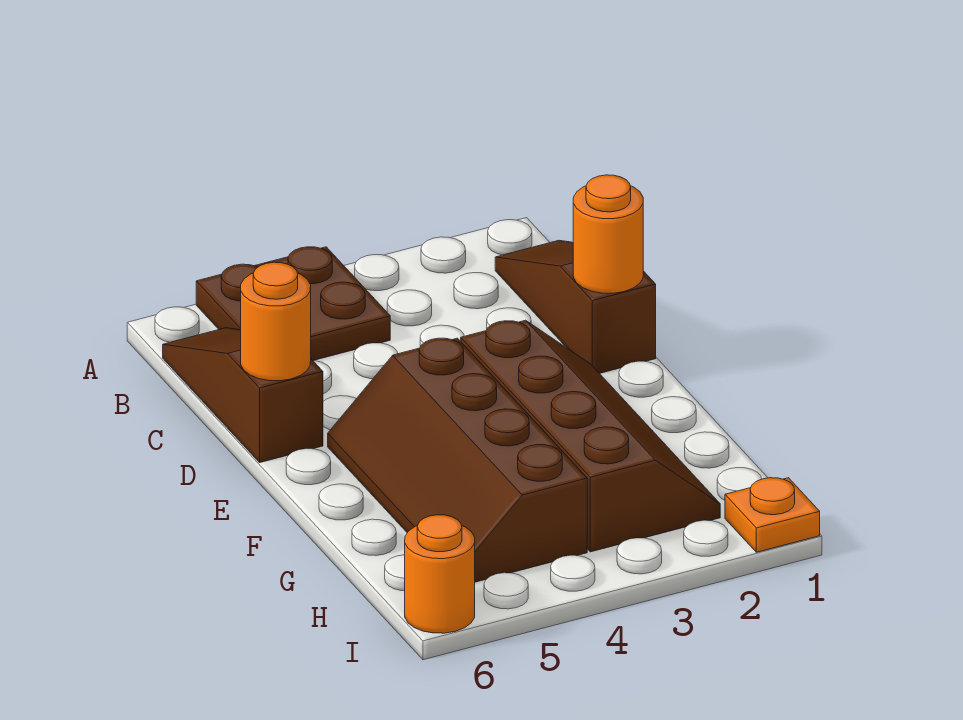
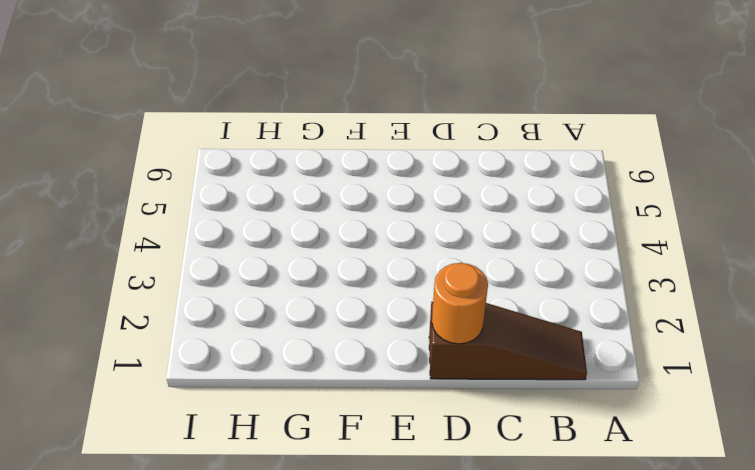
none -> brown 2x2 plate [196,247,390,361]
none -> brown 1x3 slope [163,328,323,462]

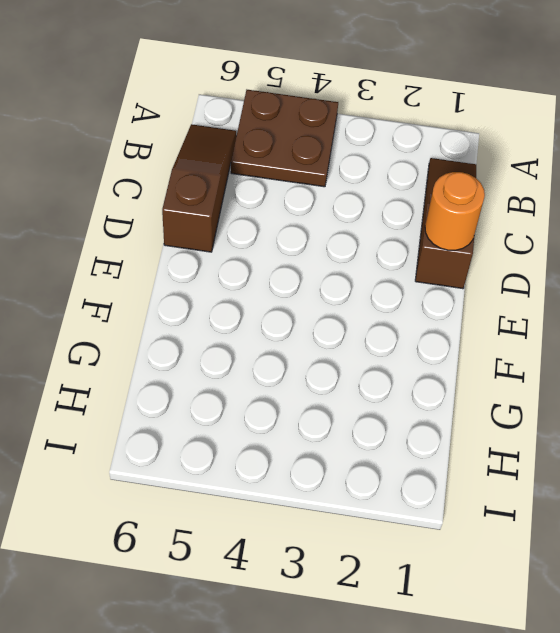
none -> brown 2x4 slope [461,320,720,552]
none -> brown 2x4 slope [328,338,587,582]

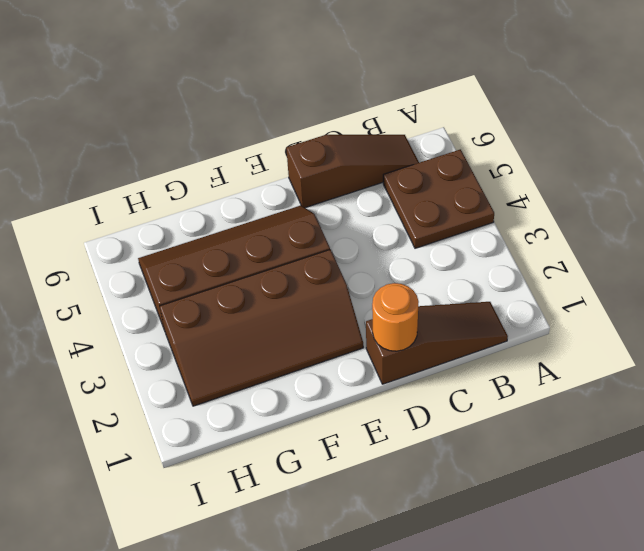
none -> orange 1x1 plate [725,478,820,552]
none -> orange 1x1 round brick [405,515,475,633]

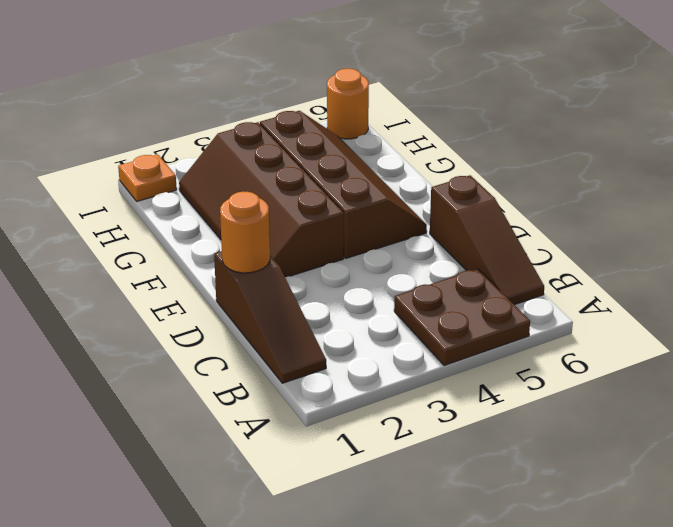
none -> orange 1x1 round brick [241,262,311,381]

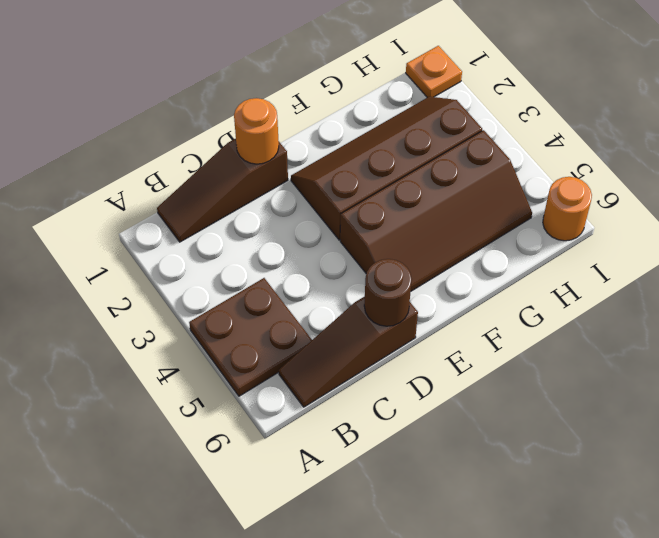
brown 1x1 round brick [364,259,412,326] -> orange 1x1 round brick [241,262,311,381]

